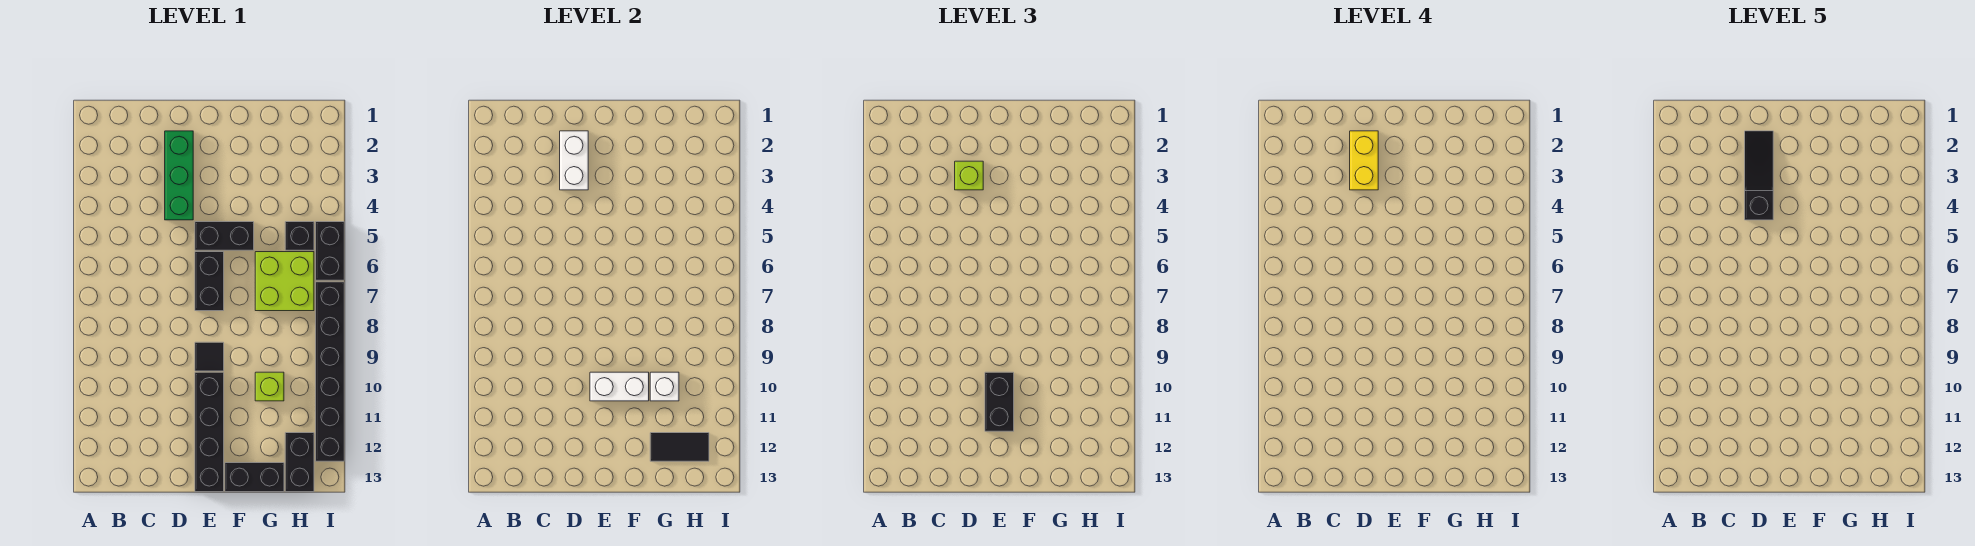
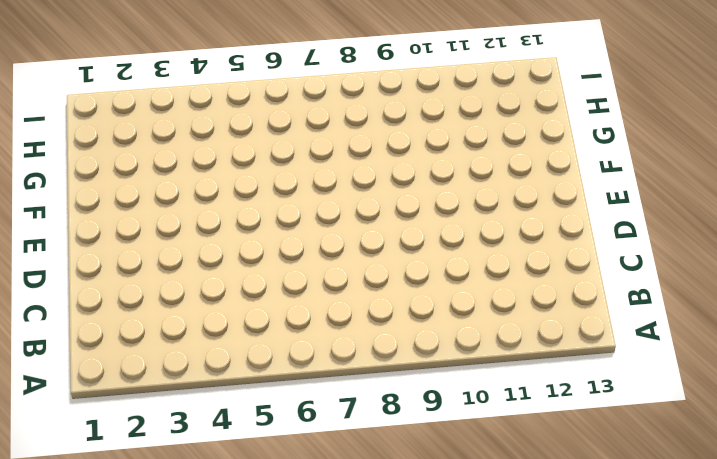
none -> green 1x3 brick [165,131,193,220]
none -> black 1x2 brick [195,222,254,250]
none -> black 1x2 brick [195,252,224,311]

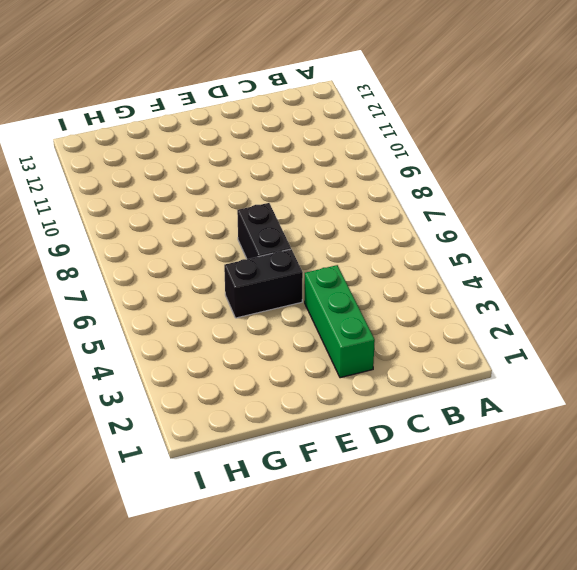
none -> black 1x1 tile [195,342,224,371]
none -> black 1x4 brick [195,372,224,492]
none -> black 1x2 brick [225,463,284,492]

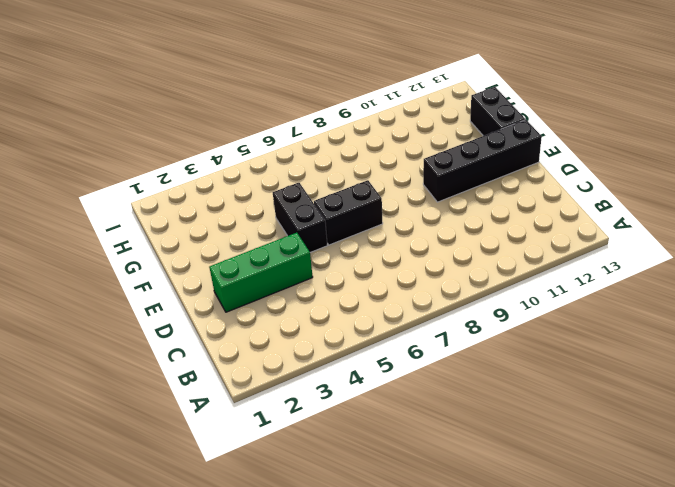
none -> black 1x1 tile [195,342,224,371]
none -> lime 2x2 brick [255,252,314,311]
none -> lime 1x1 brick [255,372,284,401]

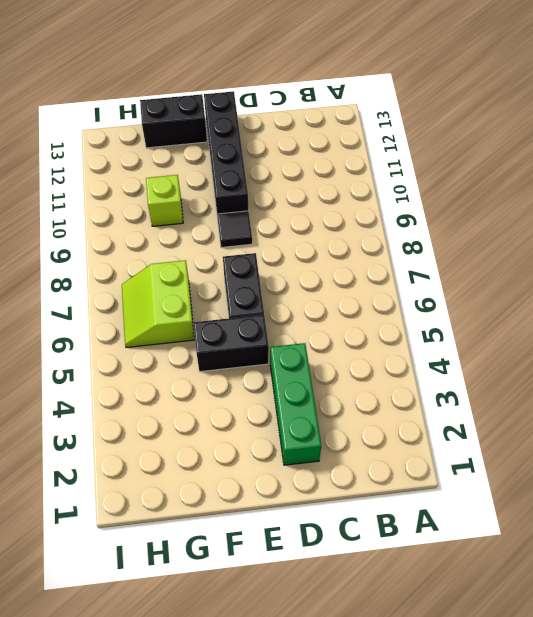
lime 2x2 slope [122,260,194,347] -> lime 2x2 brick [255,252,314,311]
none -> black 1x1 brick [285,222,314,250]
none -> black 1x2 brick [285,433,314,492]
none -> black 1x2 brick [316,222,344,280]

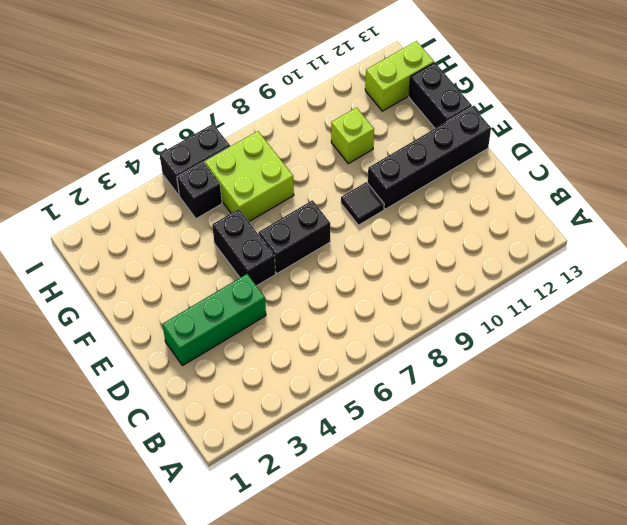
lime 1x2 brick [365,41,434,111] -> black 1x2 brick [285,433,314,492]
none -> black 1x6 brick [316,282,344,461]
none -> white 1x2 brick [560,131,588,190]
none -> white 1x2 brick [590,372,649,401]

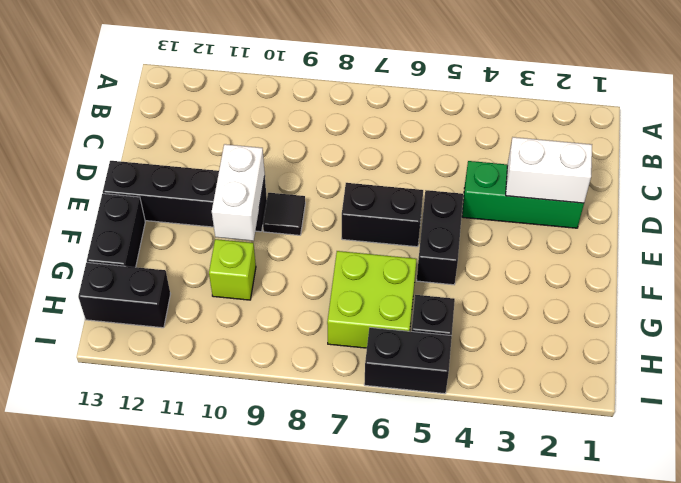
none -> black 1x6 brick [316,282,344,461]
none -> white 1x1 brick [650,372,679,401]
none -> black 1x2 tile [650,433,709,461]

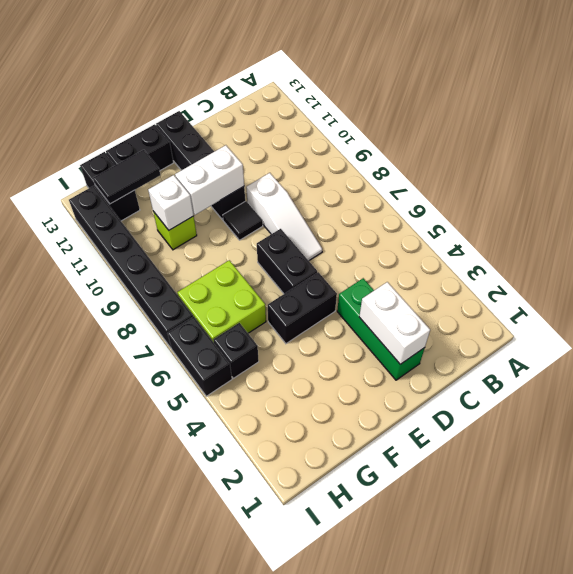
white 1x3 slope [246,173,322,261] -> none
none -> lime 1x1 brick [955,161,983,190]
none -> black 1x2 brick [985,372,1014,431]
none -> yellow 1x2 brick [1350,131,1378,190]

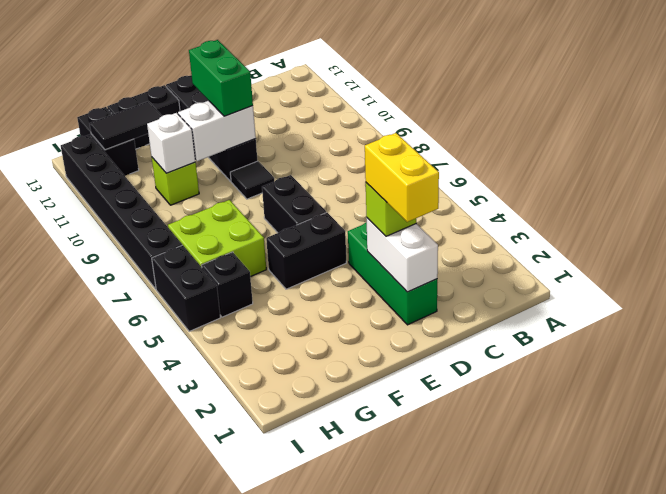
green 1x2 brick [189,40,253,116] -> black 1x2 brick [985,372,1014,431]
none -> black 1x3 slope [1745,131,1773,220]

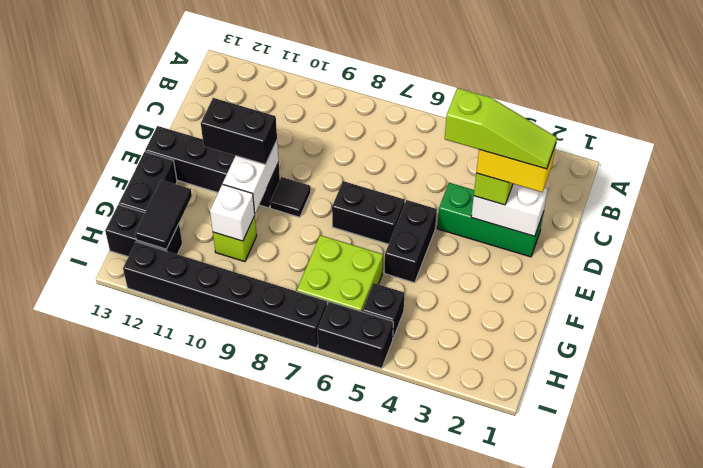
lime 1x3 slope [445,88,557,169] -> black 1x3 slope [1745,131,1773,220]

